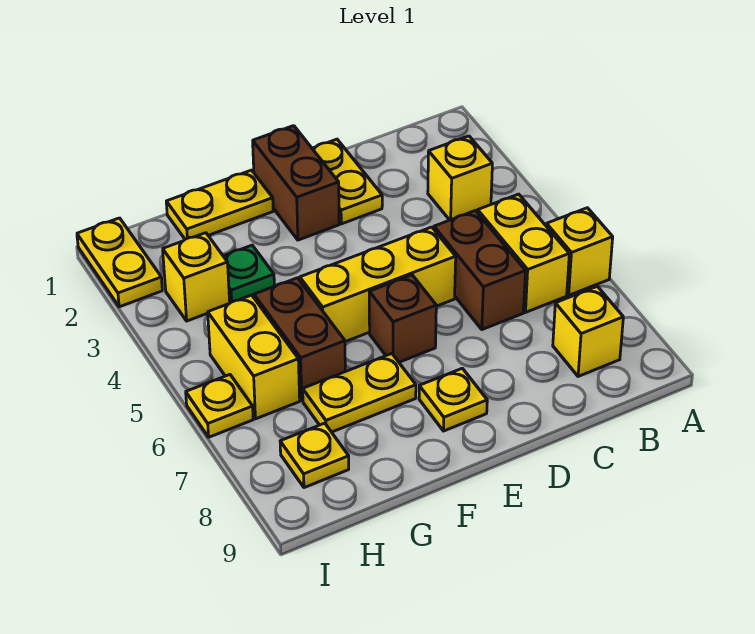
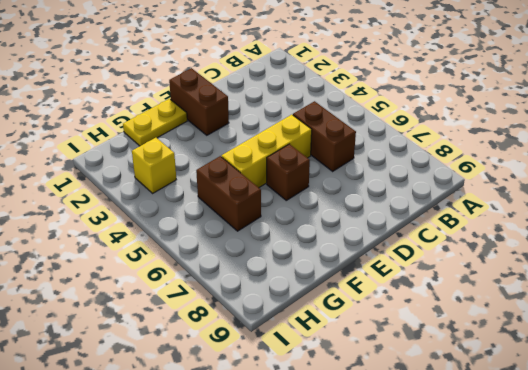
none -> yellow 1x1 brick [546,208,613,295]
none -> yellow 1x1 brick [428,136,492,220]
none -> yellow 1x2 brick [478,194,569,312]

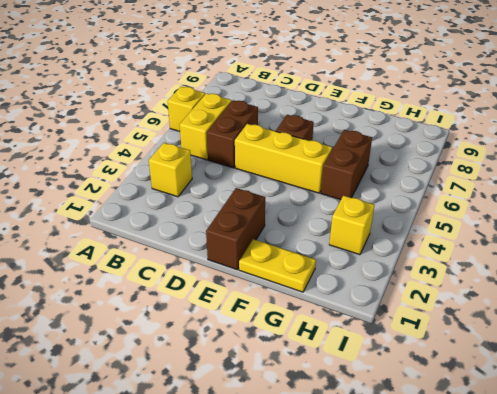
none -> yellow 1x1 brick [553,286,623,377]
none -> yellow 1x2 plate [312,139,382,224]
none -> yellow 1x1 plate [419,368,487,431]

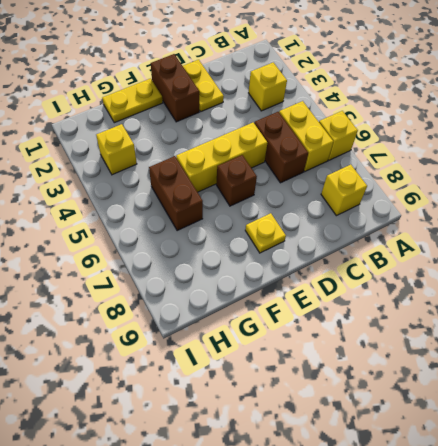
none -> yellow 1x2 plate [303,354,416,432]
none -> green 1x1 plate [224,245,274,302]
none -> yellow 1x2 brick [208,295,300,419]

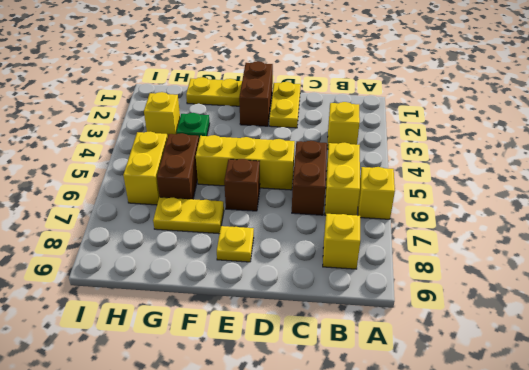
none -> yellow 1x1 plate [280,423,349,488]
none -> yellow 1x2 plate [77,218,162,307]
none -> yellow 1x1 plate [186,375,253,437]

